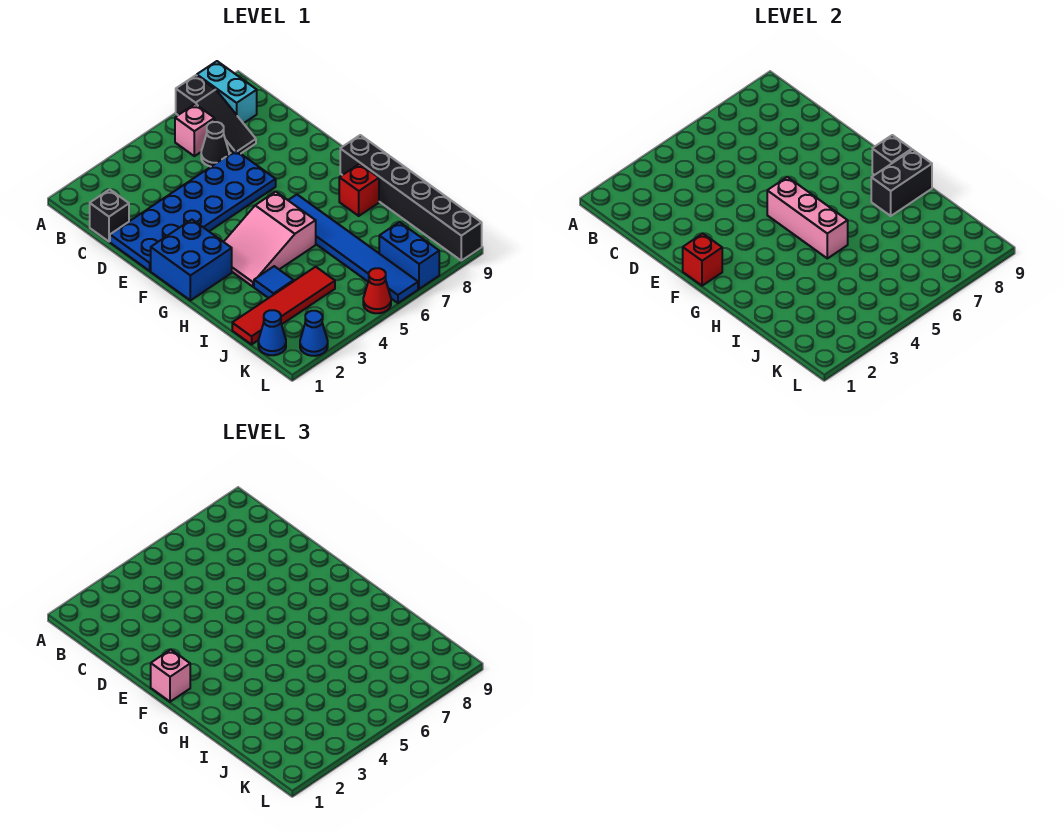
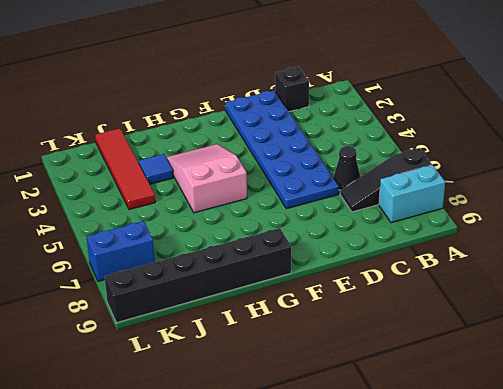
none -> pink 1x1 brick [175,104,214,156]
none -> blue 2x2 brick [151,220,232,300]
none -> blue 1x6 tile [288,195,418,303]

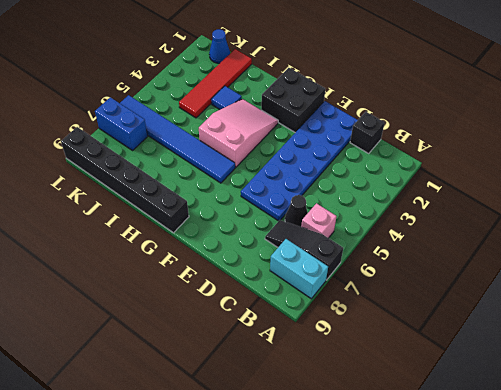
black 2x2 brick [261,68,325,133] -> blue 2x2 brick [151,220,232,300]
none -> red 1x1 brick [339,164,379,216]
none -> blue 1x1 cone [300,311,328,356]
none -> red 1x1 cone [363,268,391,313]

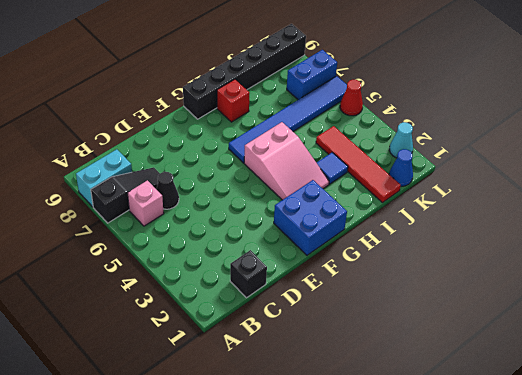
cyan 1x1 cone [389,122,413,158] -> blue 1x1 cone [300,311,328,356]
none -> blue 2x6 plate [110,150,276,271]
none -> red 1x1 brick [683,234,722,286]
none -> pink 1x3 brick [767,177,848,258]

